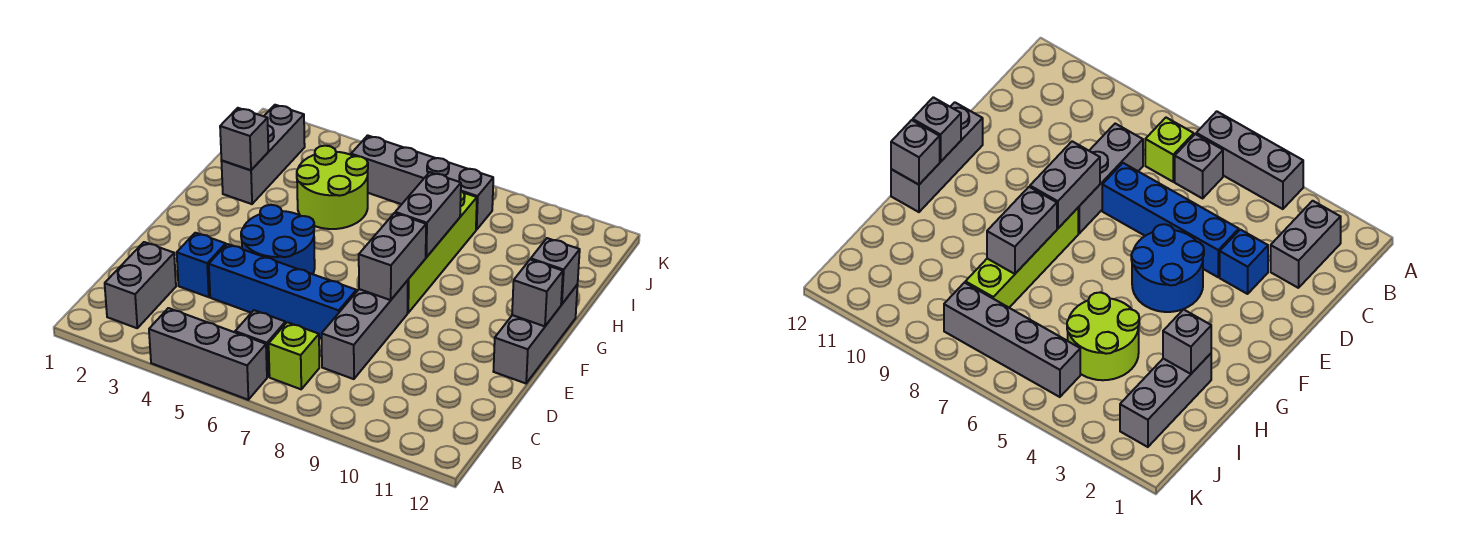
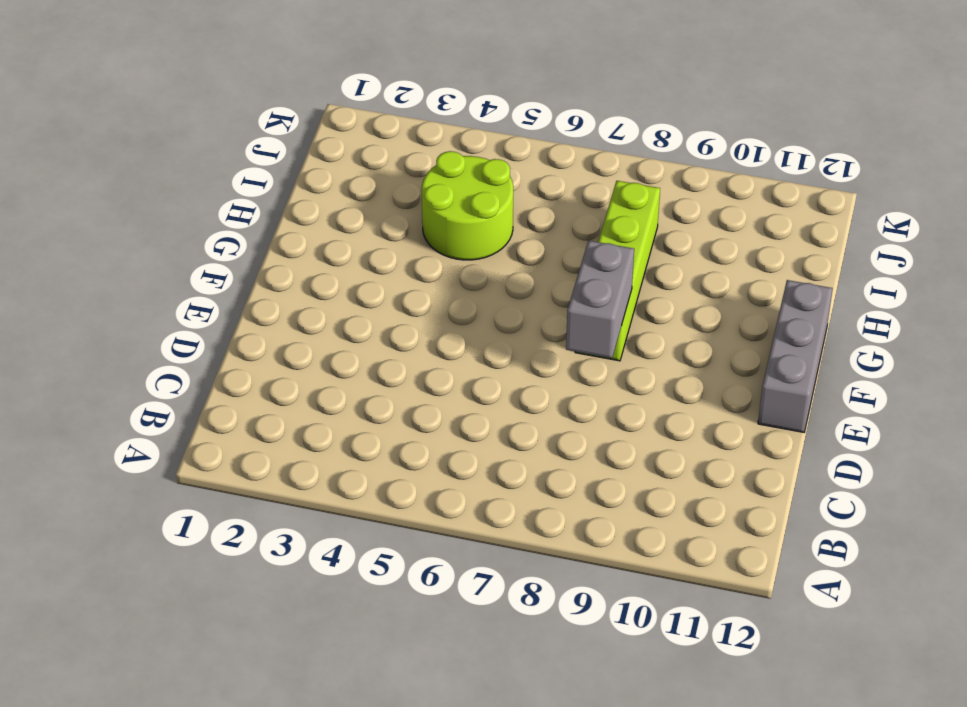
none -> grey 1x3 brick [149,308,267,400]
none -> grey 1x2 brick [105,242,176,328]
none -> grey 1x1 brick [235,310,285,377]

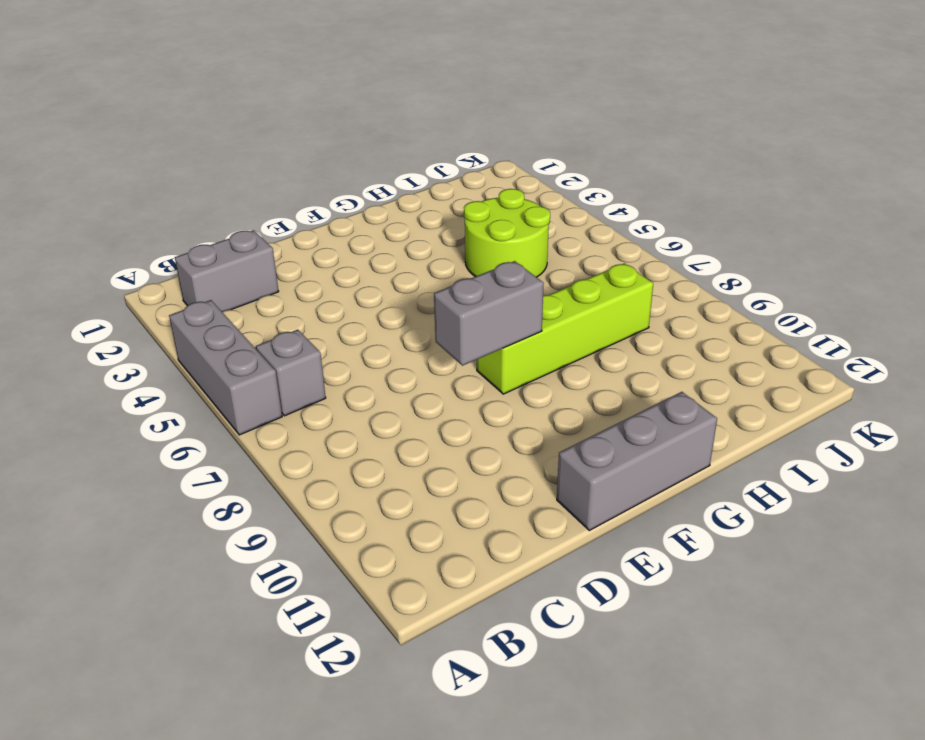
none -> lime 1x1 brick [269,322,319,389]
none -> grey 1x3 brick [322,280,408,379]
none -> blue 1x1 brick [177,233,226,297]

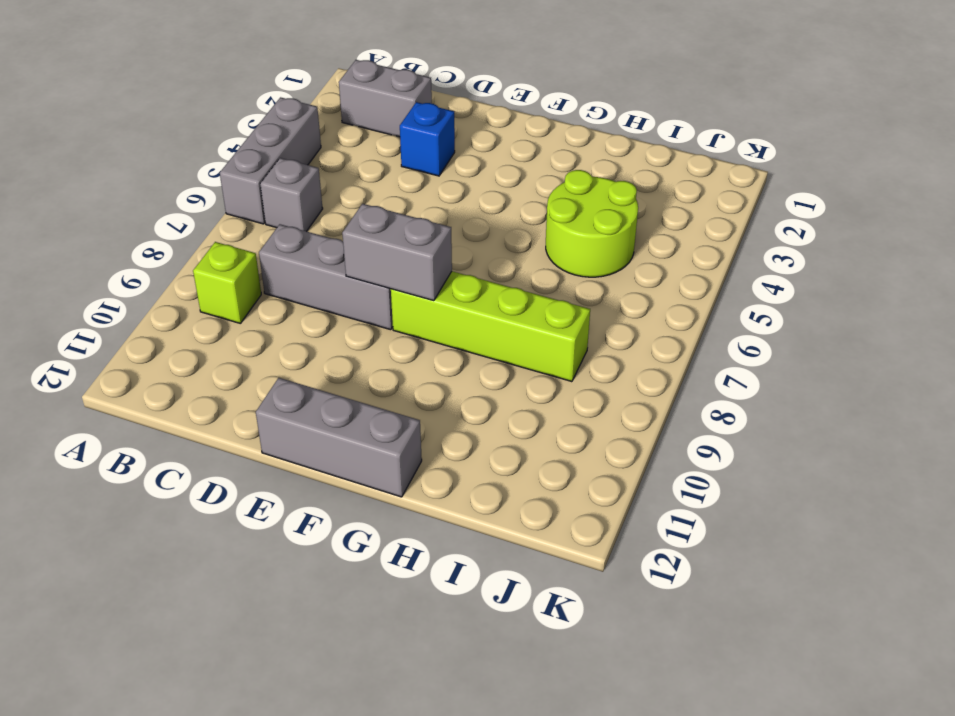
lime 1x1 brick [193,242,261,324] -> lime 1x1 brick moved to [269,322,319,389]
none -> blue 1x4 brick [209,244,356,338]
none -> blue 2x2 round brick [241,205,315,274]
none -> grey 1x3 brick [221,105,305,204]

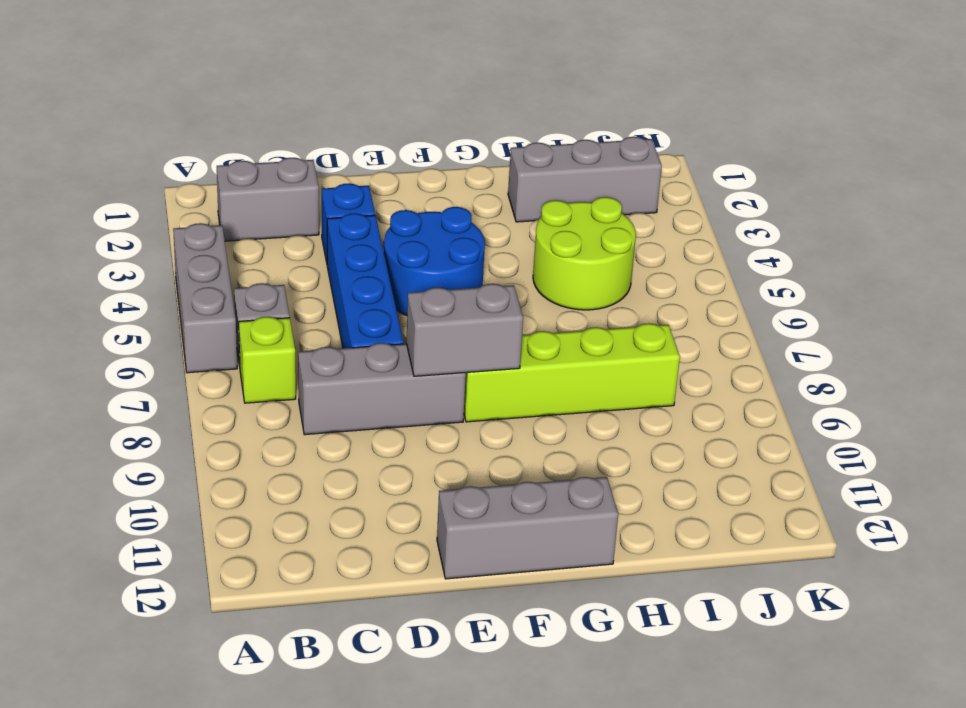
none -> grey 1x4 brick [351,135,493,230]
none -> grey 1x1 brick [512,259,563,326]
none -> grey 1x2 brick [395,172,461,257]

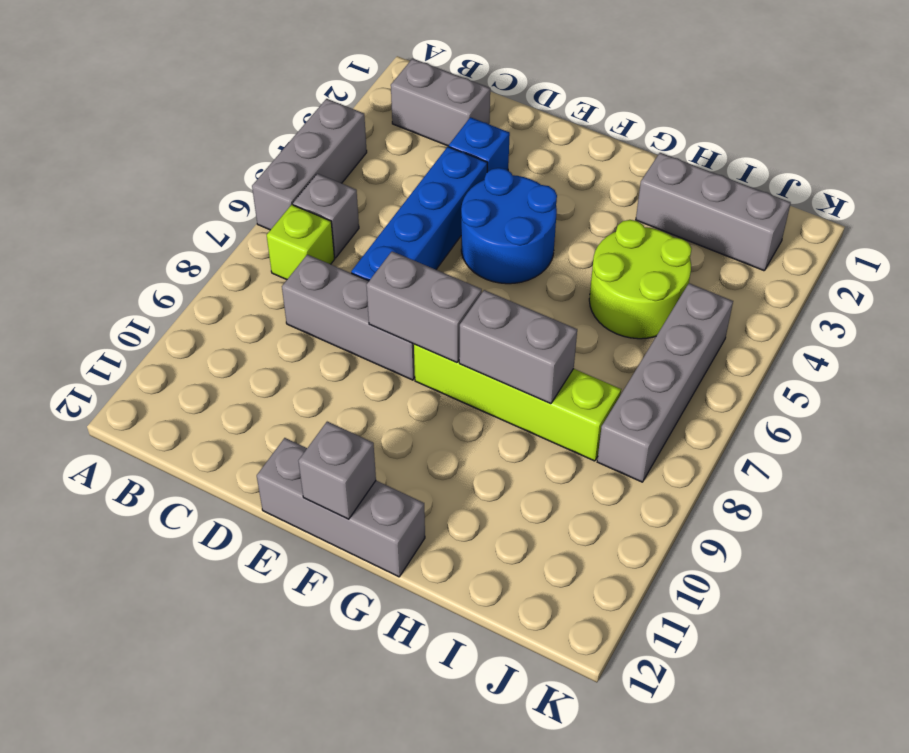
none -> grey 1x1 brick [531,238,580,304]
none -> grey 1x1 brick [220,108,268,170]

